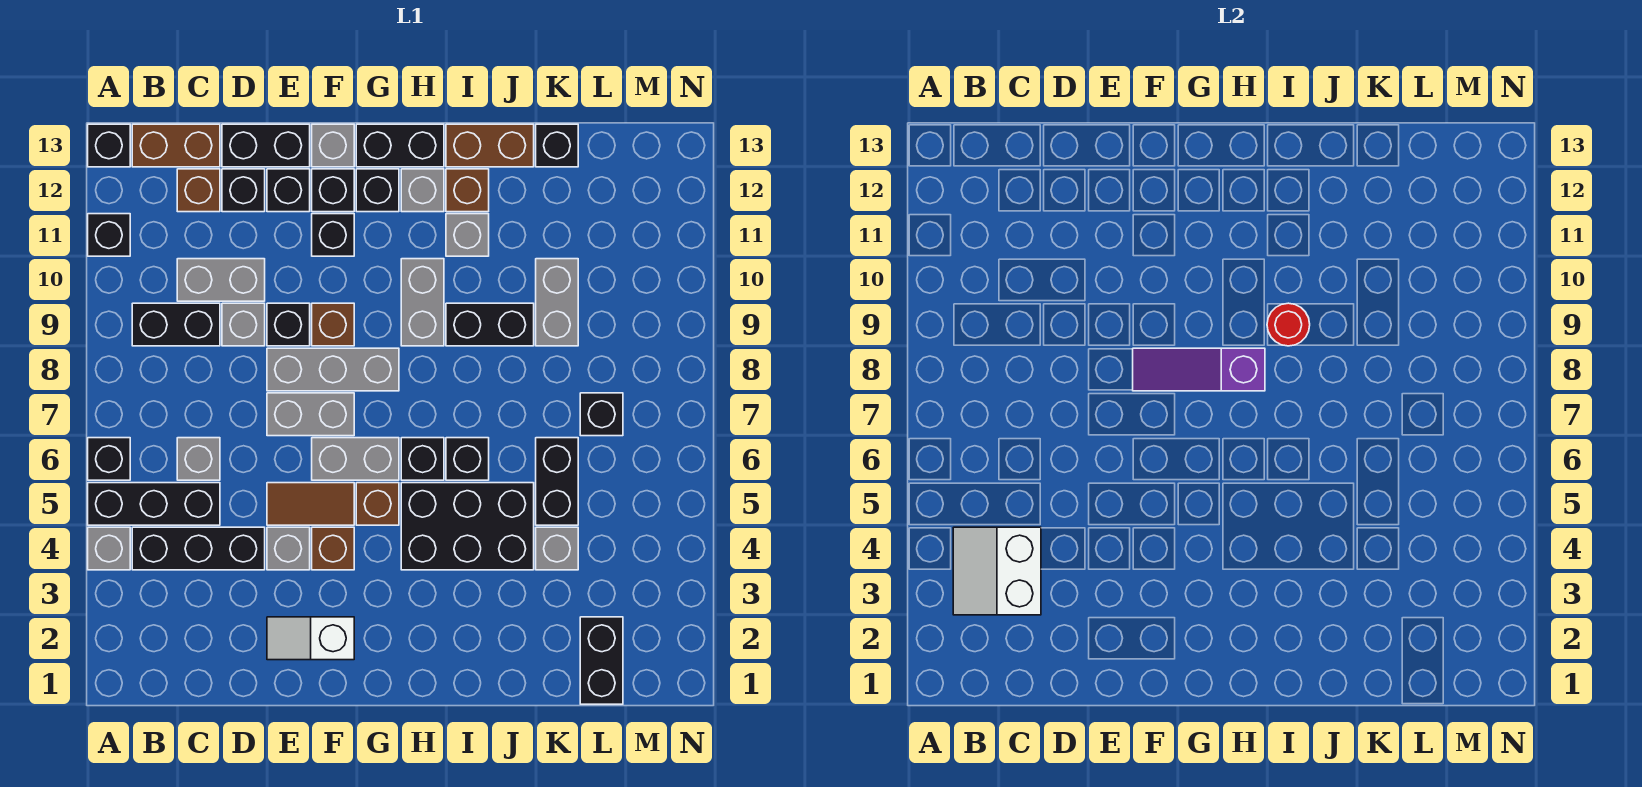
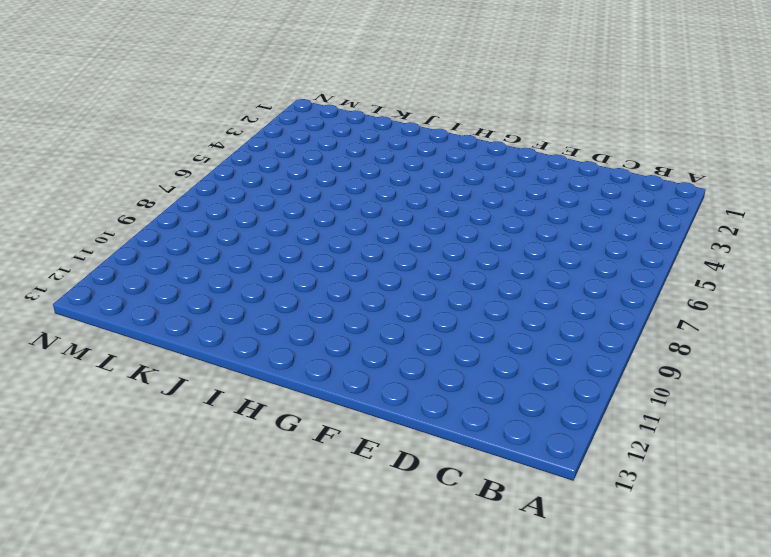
none -> grey 1x1 brick [88,527,130,570]
none -> black 1x3 brick [88,483,220,525]
none -> black 1x1 brick [88,438,130,480]
none -> black 1x1 brick [88,214,130,256]

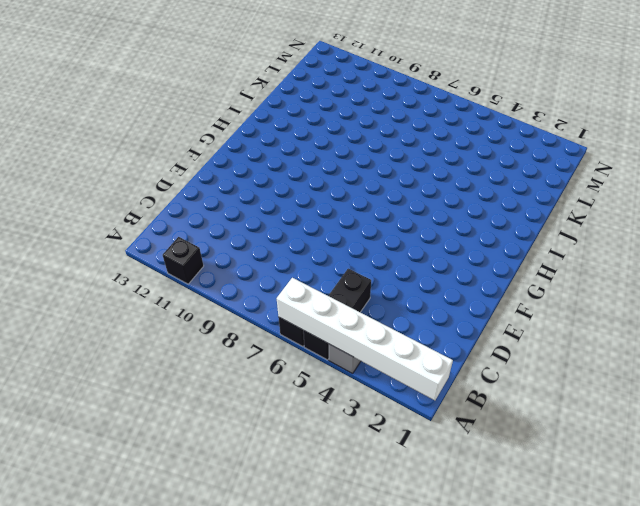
white 1x6 brick [277,278,453,400] -> none
none -> black 1x1 brick [88,124,130,167]
none -> black 1x3 brick [132,527,265,570]
none -> black 1x2 brick [132,303,220,346]
none -> brown 1x2 brick [132,124,220,167]

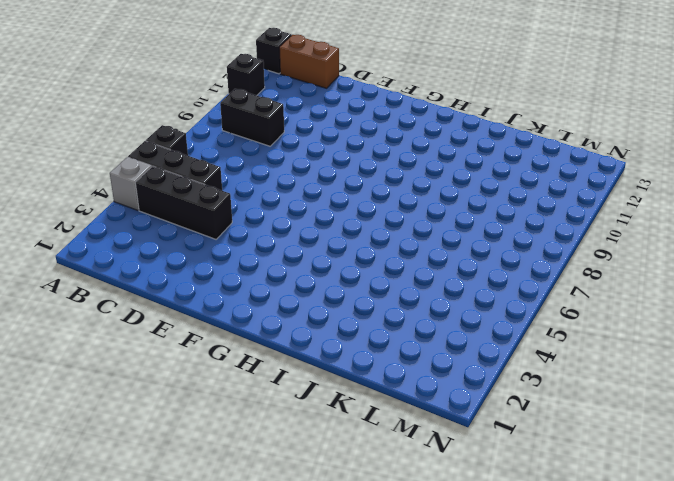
none -> grey 1x1 brick [177,438,220,480]
none -> grey 1x2 brick [177,259,265,301]
none -> brown 1x1 brick [177,169,220,212]
none -> grey 1x1 brick [222,303,265,346]

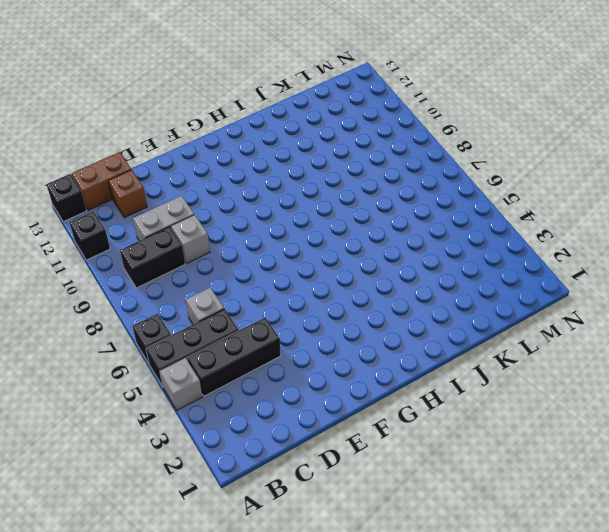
none -> black 1x1 brick [222,169,265,212]
none -> black 1x2 brick [222,124,310,167]
none -> white 1x2 slope [267,617,354,660]
none -> grey 1x1 brick [267,527,310,570]

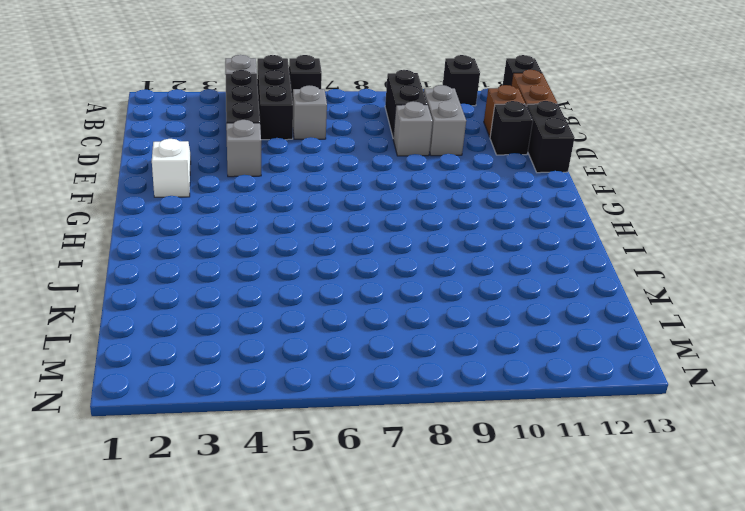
none -> brown 1x2 tile [267,483,354,525]
none -> grey 1x2 brick [267,393,354,436]
none -> grey 1x3 brick [267,348,399,391]
none -> black 1x1 brick [267,303,310,346]

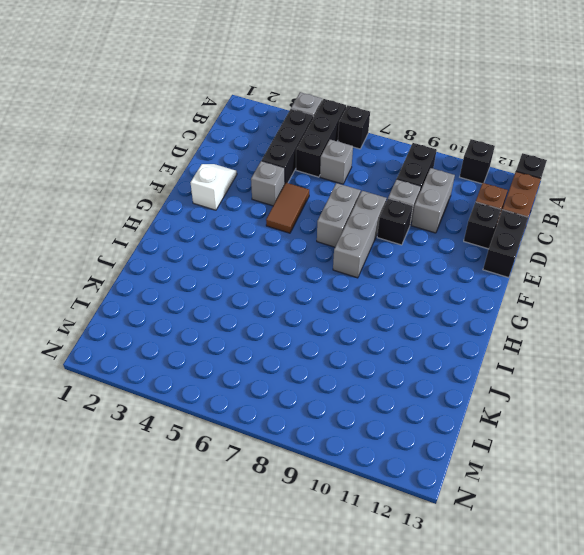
none -> black 1x1 brick [267,169,310,212]
none -> brown 1x1 brick [312,527,354,570]
none -> grey 1x2 brick [312,438,399,480]
none -> brown 1x1 brick [312,303,354,346]

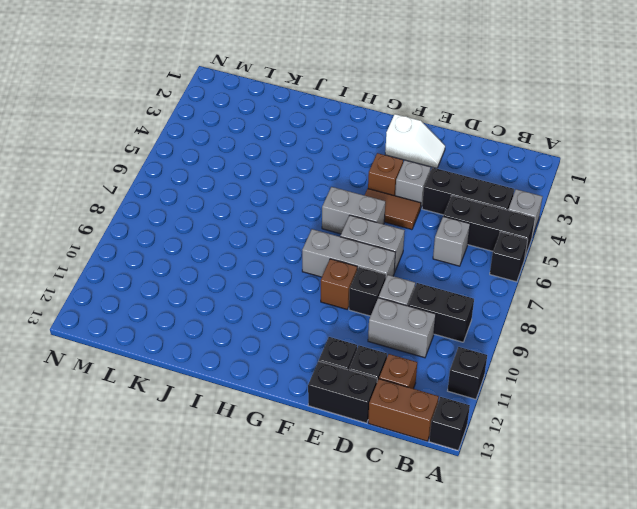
none -> black 1x1 brick [312,214,354,256]
none -> black 1x1 brick [312,169,354,212]
none -> grey 1x1 brick [312,124,354,167]
none -> brown 1x1 brick [356,483,399,525]

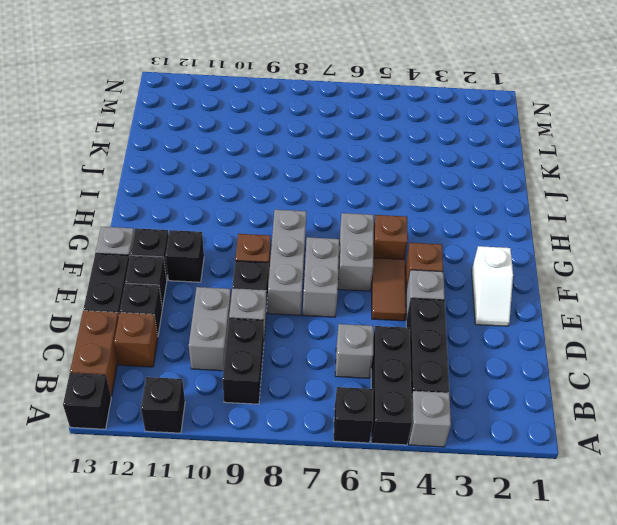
none -> black 1x1 brick [356,169,399,212]
none -> black 1x2 brick [356,124,444,167]
none -> black 2x3 brick [401,483,534,570]
none -> black 1x1 brick [401,438,444,480]

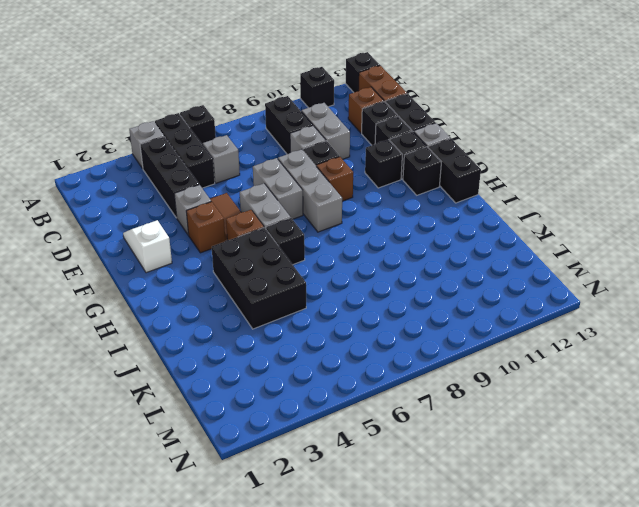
none -> grey 1x2 brick [401,259,444,346]
none -> grey 1x1 brick [401,169,444,212]
none -> black 1x1 brick [446,438,489,480]
none -> black 1x2 brick [446,303,534,346]

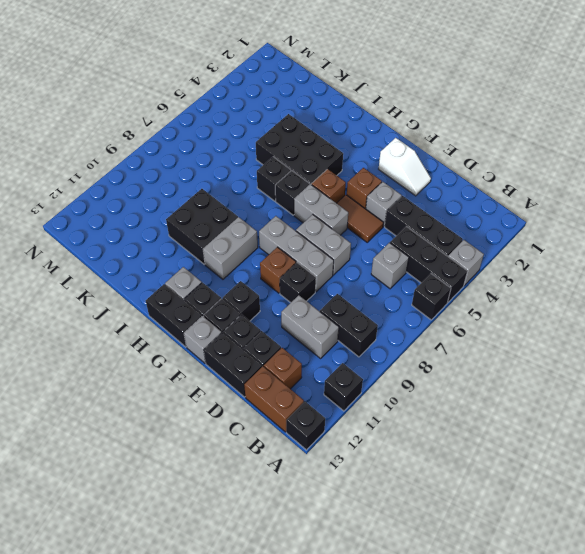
black 2x2 brick [166,189,238,264] -> black 1x2 brick [446,303,534,346]
none -> grey 1x1 brick [222,303,265,346]
none -> grey 1x1 brick [446,214,489,256]
none -> brown 1x1 brick [446,169,489,212]
none -> brown 1x2 brick [446,124,534,167]

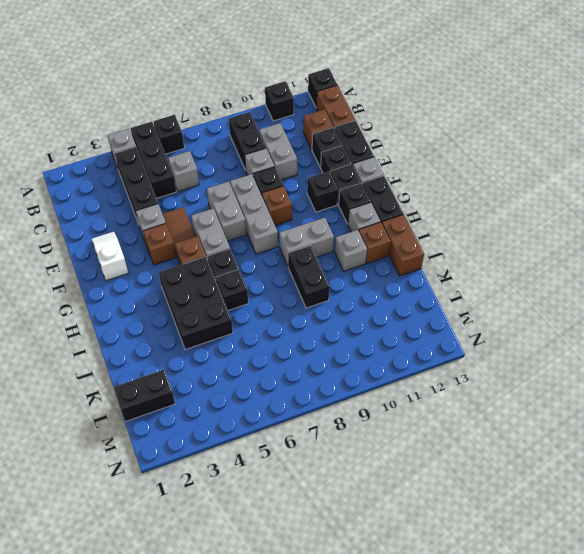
none -> grey 1x1 brick [536,527,578,570]
none -> black 1x2 brick [536,438,578,525]
none -> grey 1x2 brick [536,259,578,346]
none -> black 1x1 brick [536,124,578,167]

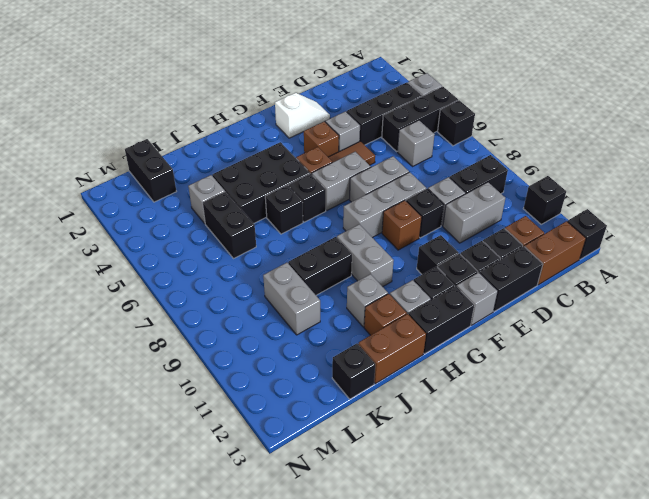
none -> black 1x1 brick [580,393,623,436]
none -> white 2x2 slope [953,527,1041,615]
none -> purple 1x3 slope [1133,348,1265,391]
none -> red 1x1 round brick [1267,303,1310,346]

